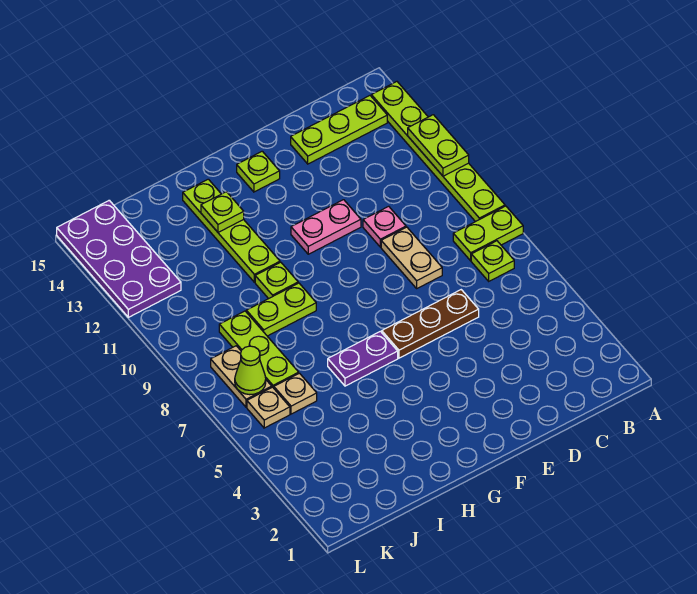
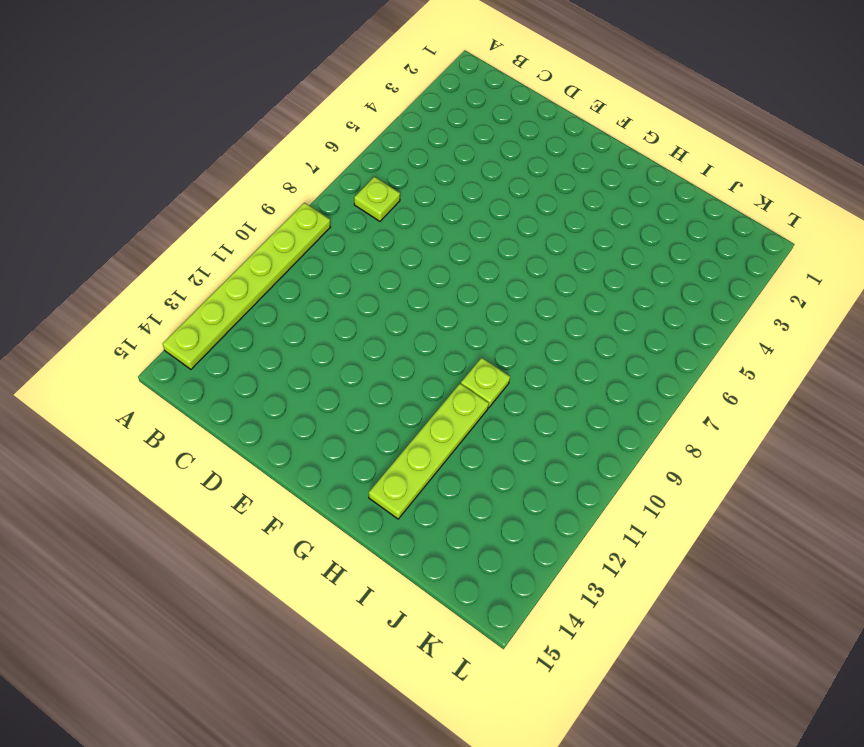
none -> lime 1x2 plate [453,206,523,261]
none -> lime 1x3 plate [291,96,387,164]
none -> brown 1x3 plate [382,290,479,358]

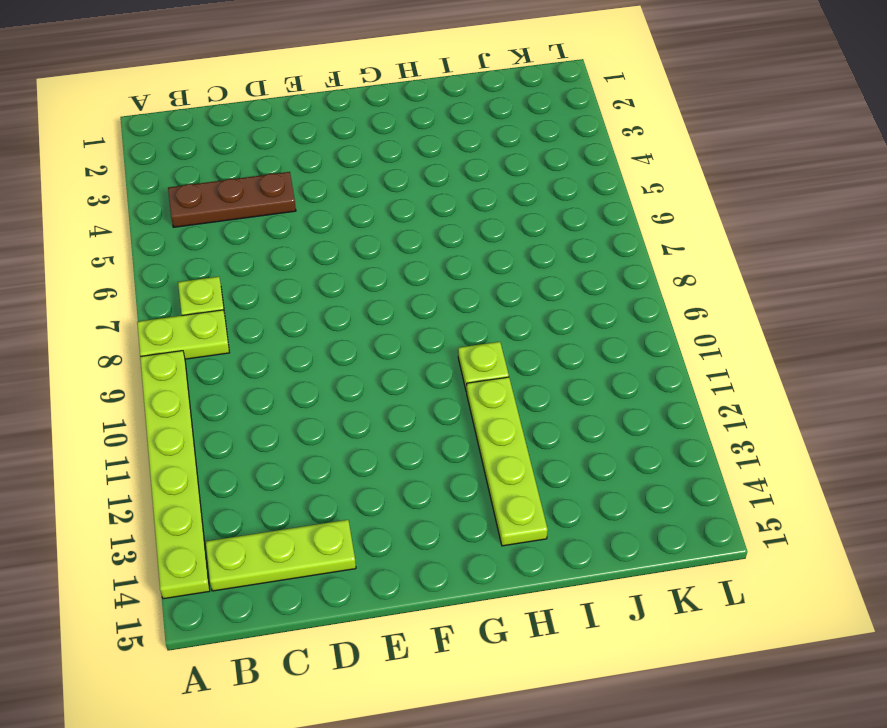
brown 1x3 plate [168,172,296,227] -> brown 1x3 plate moved to [382,290,479,358]
none -> tan 1x2 plate [381,227,442,288]
none -> pink 1x1 plate [363,206,406,247]
none -> pink 1x2 plate [291,200,361,254]

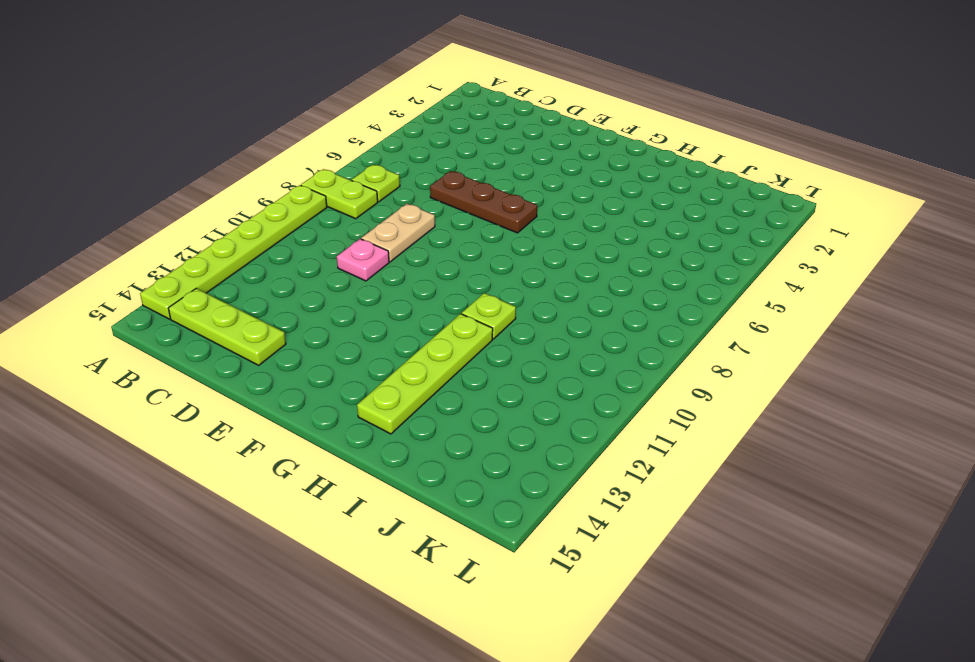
none -> pink 1x2 plate [291,200,361,254]
none -> lime 1x1 plate [237,151,280,192]
none -> purple 1x2 plate [328,331,398,386]

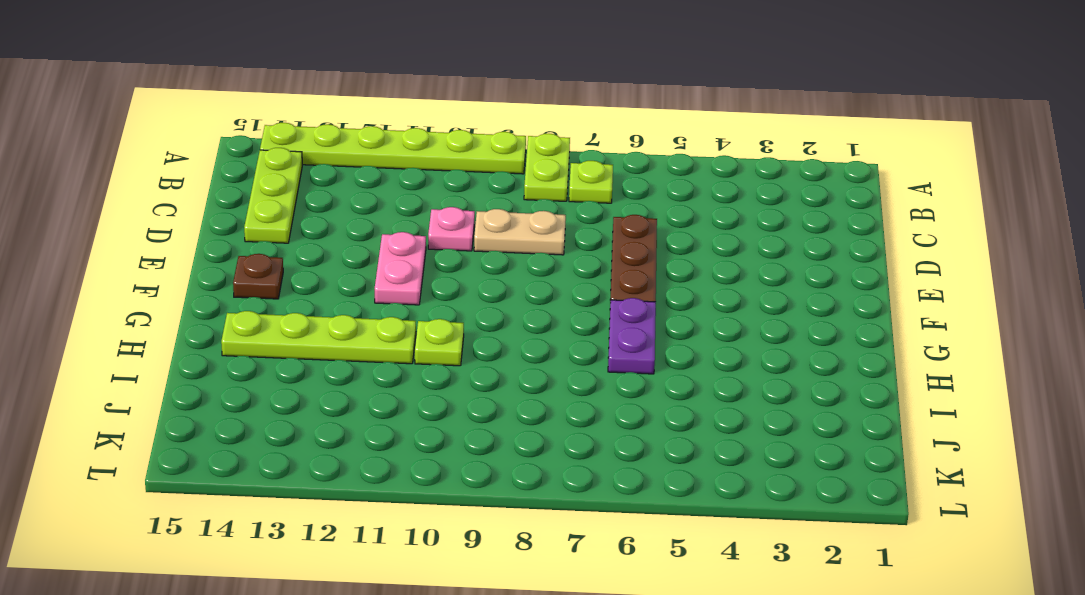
brown 1x1 plate [233,254,283,299] -> lime 1x1 plate [237,151,280,192]
none -> lime 1x2 plate [246,283,316,336]
none -> tan 1x1 plate [274,373,317,414]
none -> lime 1x3 plate [219,311,299,388]

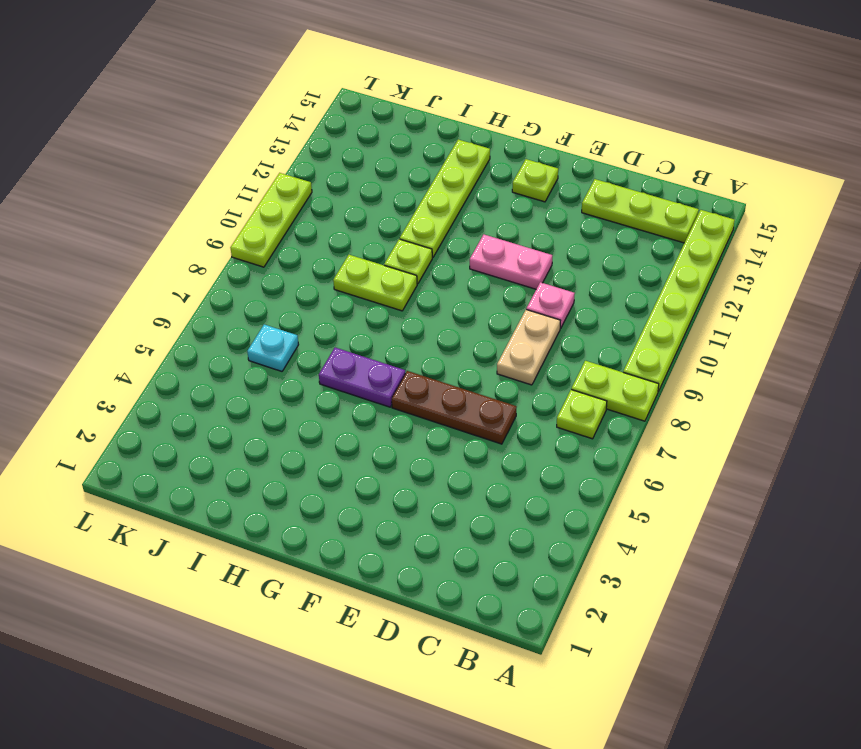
cyan 1x1 plate [247,325,299,371] -> tan 1x1 plate [274,373,317,414]
lime 1x3 plate [230,173,312,267] -> lime 1x3 plate moved to [219,311,299,388]
none -> tan 1x1 plate [247,387,290,428]
none -> tan 1x2 plate [211,346,272,407]
none -> purple 2x4 plate [57,200,181,317]

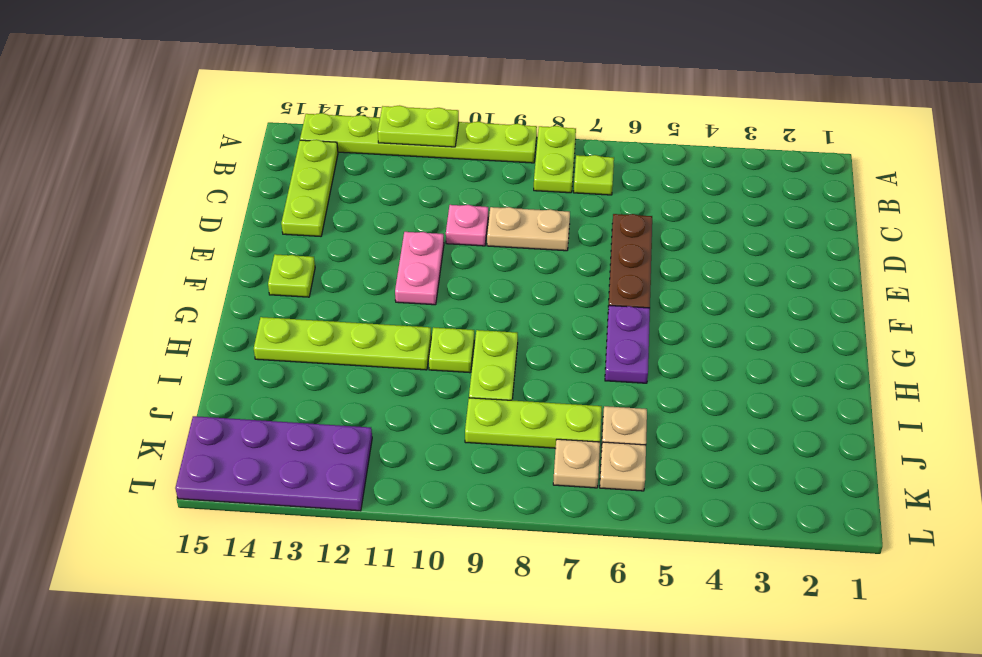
tan 1x1 plate [553,439,600,488] -> tan 1x2 plate [211,346,272,407]
none -> lime 1x1 plate [201,192,244,232]
none -> lime 1x1 cone [235,346,266,395]

